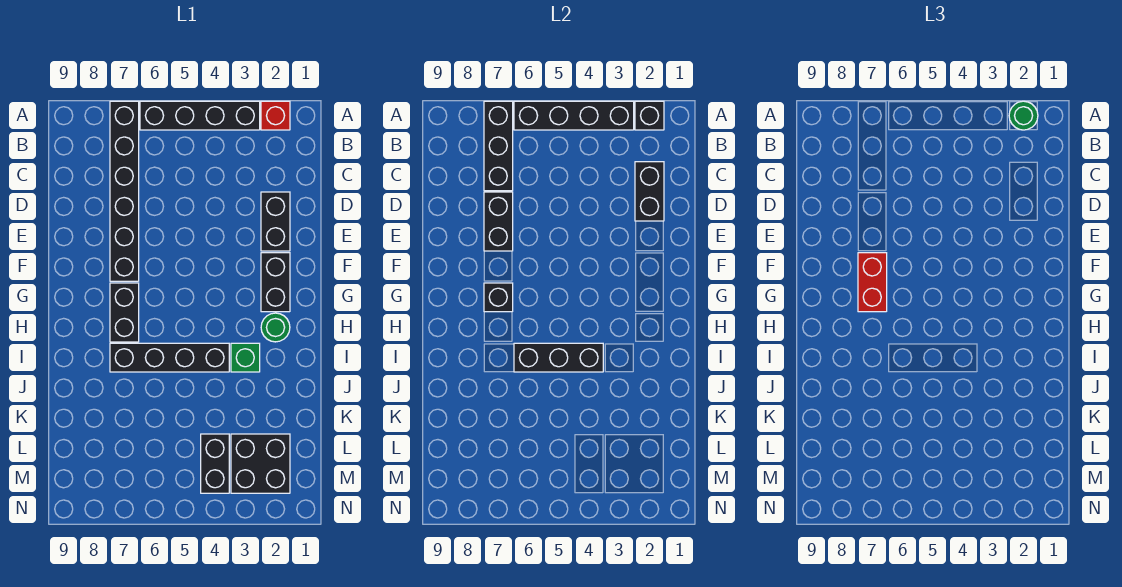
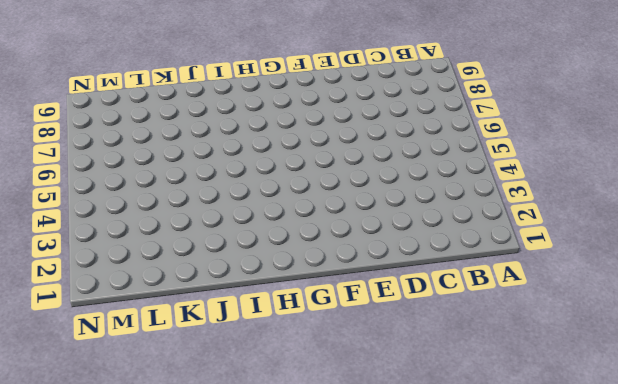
none -> red 1x1 brick [261,101,290,130]
none -> black 1x4 brick [140,101,260,130]
none -> black 1x6 brick [110,101,139,281]

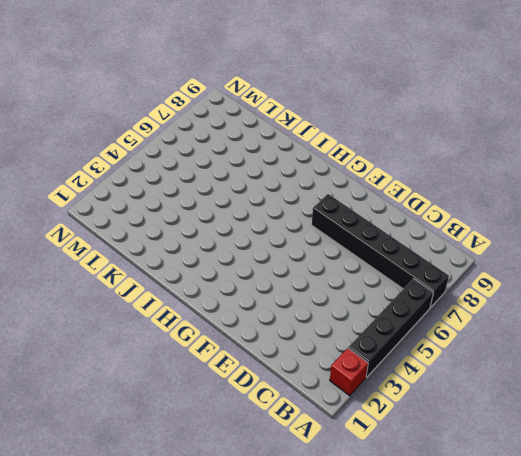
none -> black 1x2 brick [261,192,290,251]
none -> black 1x2 brick [261,253,290,312]
none -> black 1x2 brick [110,283,139,342]

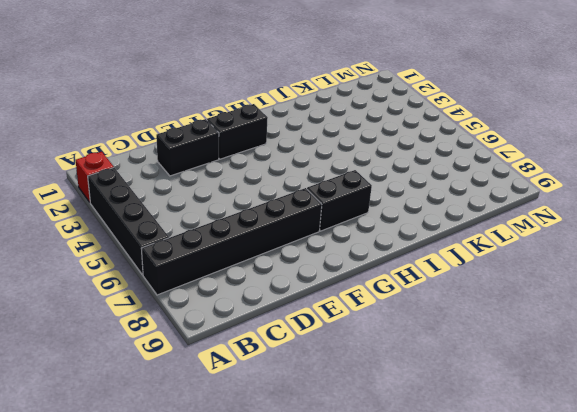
none -> green 1x1 round brick [261,313,290,342]
none -> green 1x1 brick [231,343,260,372]
none -> black 1x4 brick [110,343,229,372]

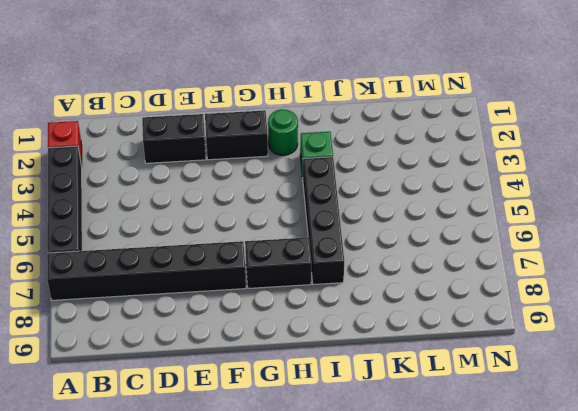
none -> black 2x2 brick [231,434,290,493]
none -> black 1x2 brick [201,434,229,493]
none -> black 1x1 brick [635,101,664,130]

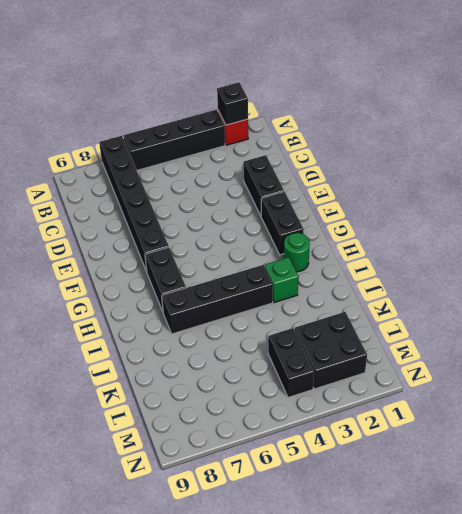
none -> black 1x4 brick [514,101,634,130]
none -> black 1x3 brick [484,101,513,191]
none -> black 1x2 brick [635,162,664,221]

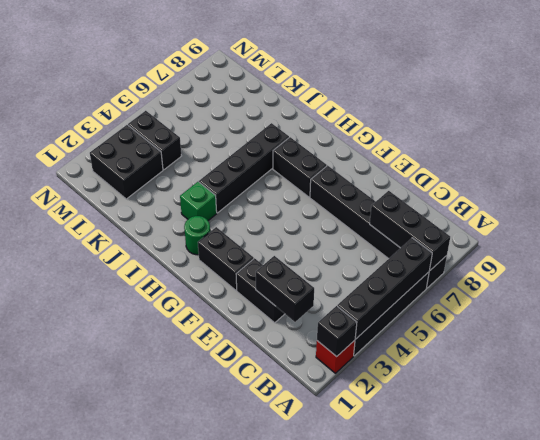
none -> black 1x2 brick [484,192,513,251]
none -> black 1x1 brick [484,283,513,312]
none -> black 1x3 brick [514,343,603,372]

